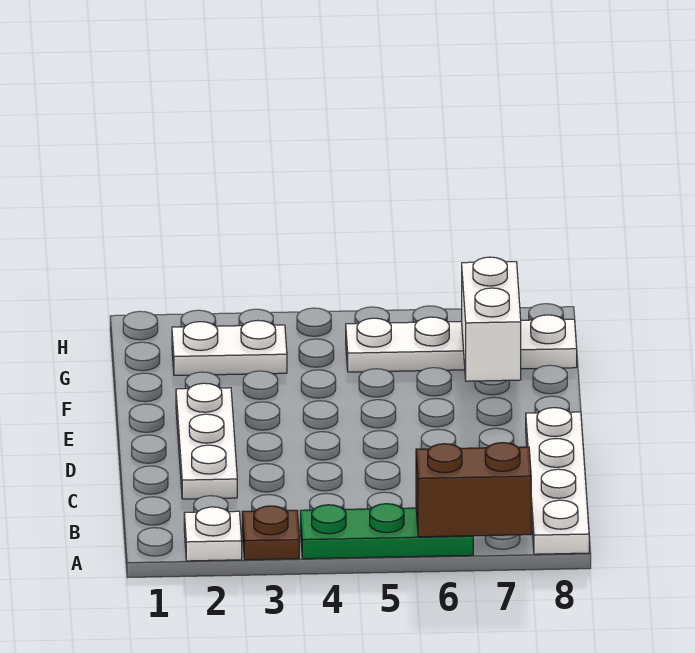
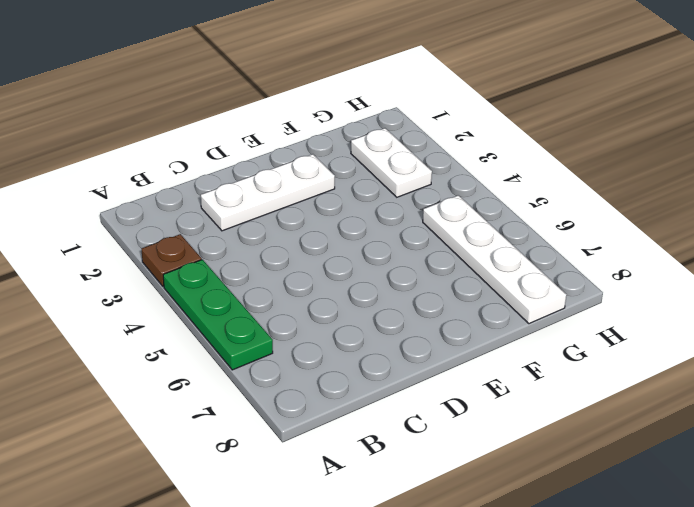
none -> white 1x1 plate [184,507,242,561]
none -> white 1x4 plate [526,408,589,554]

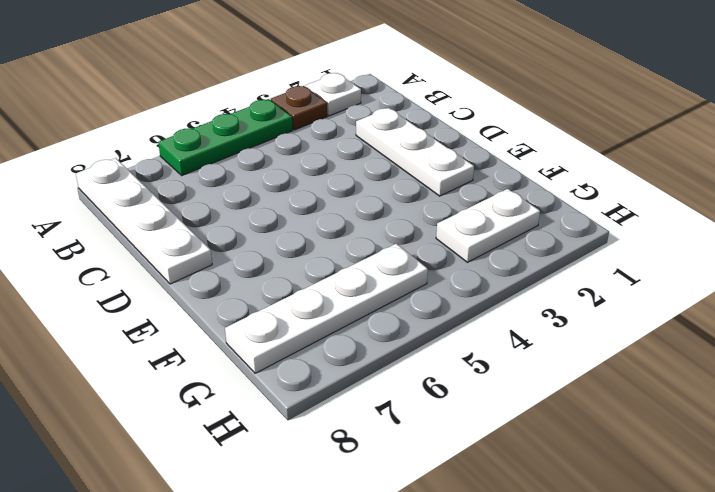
none -> brown 1x2 brick [416,443,531,537]
none -> white 1x2 brick [462,257,521,381]

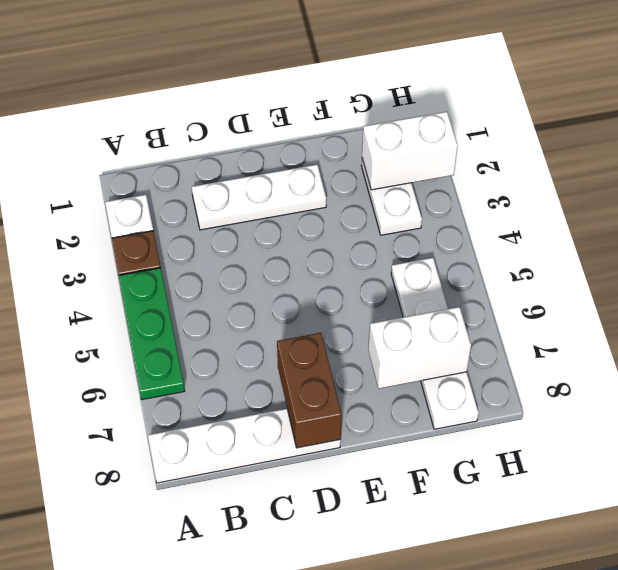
brown 1x2 brick [277,333,342,448] -> brown 1x2 brick moved to [416,443,531,537]
white 1x2 brick [362,112,458,190] -> none

